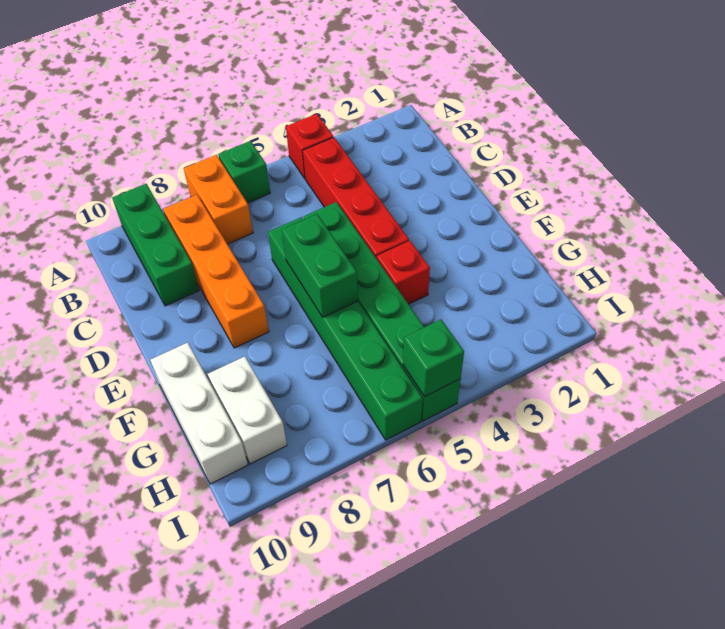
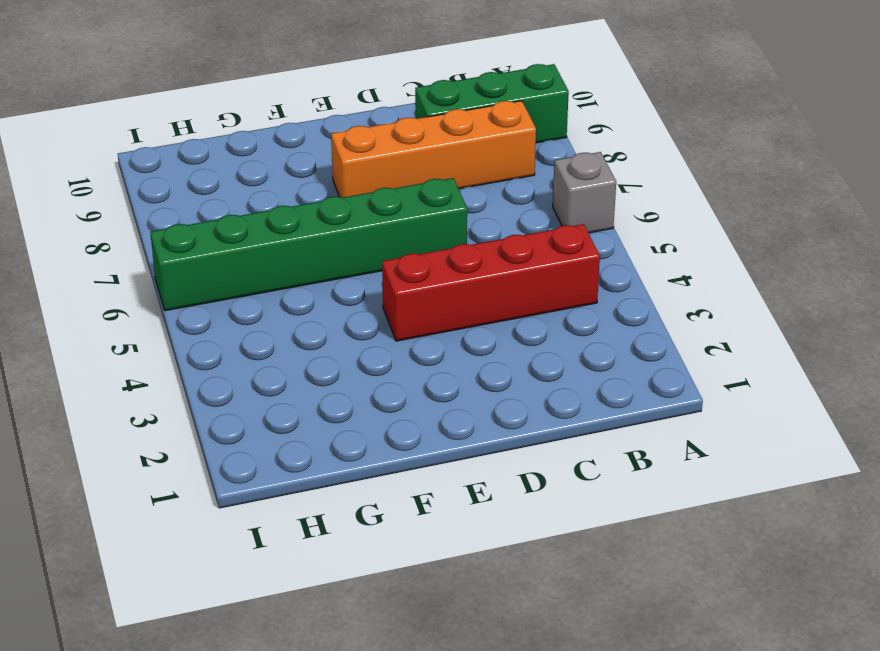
grey 1x1 brick [553,152,616,233] -> green 1x1 brick [218,141,270,203]
none -> red 1x1 brick [286,114,333,178]
none -> orange 1x2 brick [184,155,253,244]
none -> green 1x6 brick [304,202,461,421]

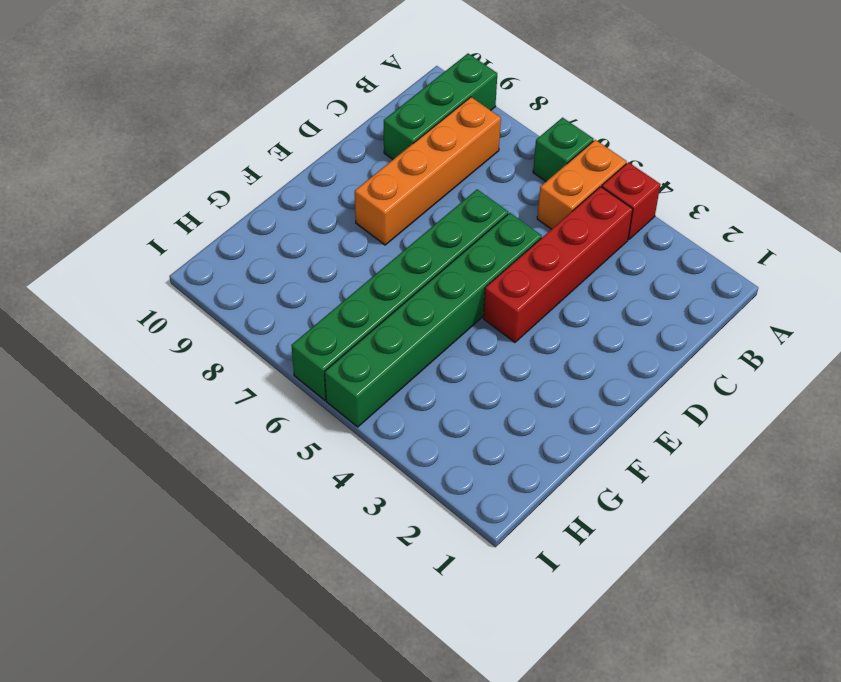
orange 1x2 brick [537,140,627,229] -> orange 1x2 brick moved to [184,155,253,244]
none -> red 1x1 brick [377,241,430,304]
none -> white 1x3 brick [150,342,248,484]
none -> white 1x2 brick [208,356,287,464]

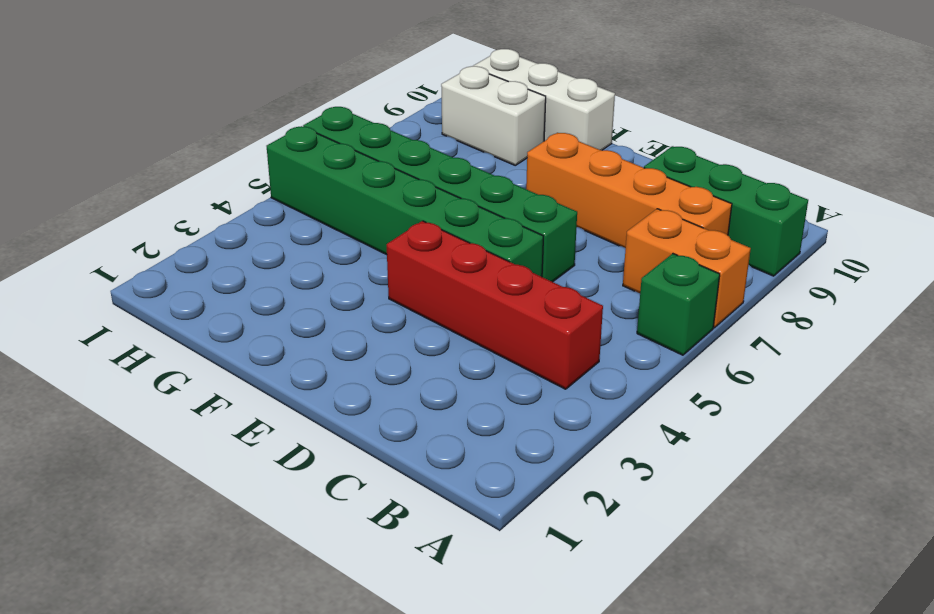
none -> red 1x1 brick [286,114,333,178]
none -> red 1x1 brick [377,241,430,304]
none -> green 1x2 brick [282,214,358,317]

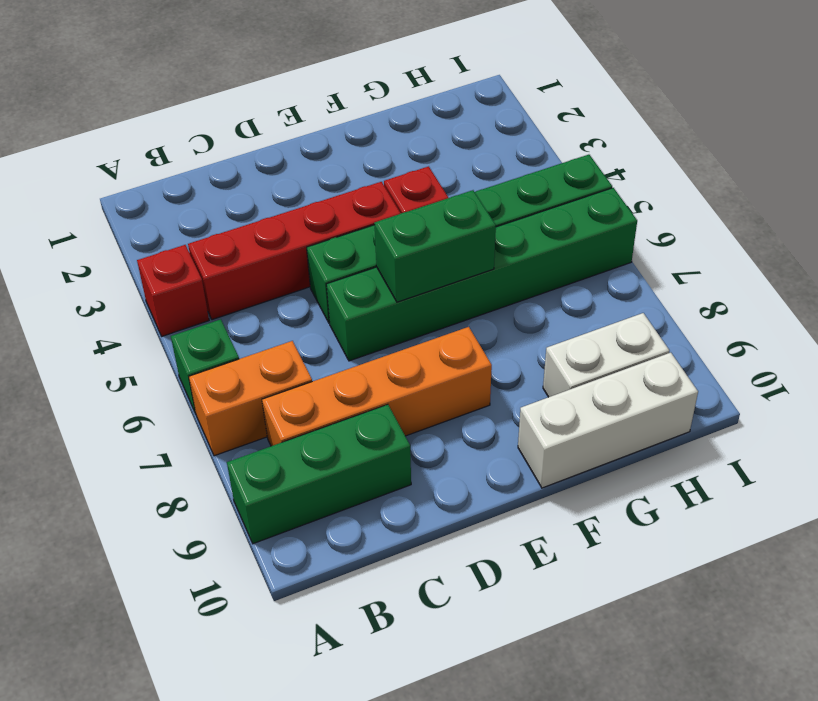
none -> green 1x1 brick [403,320,464,397]

